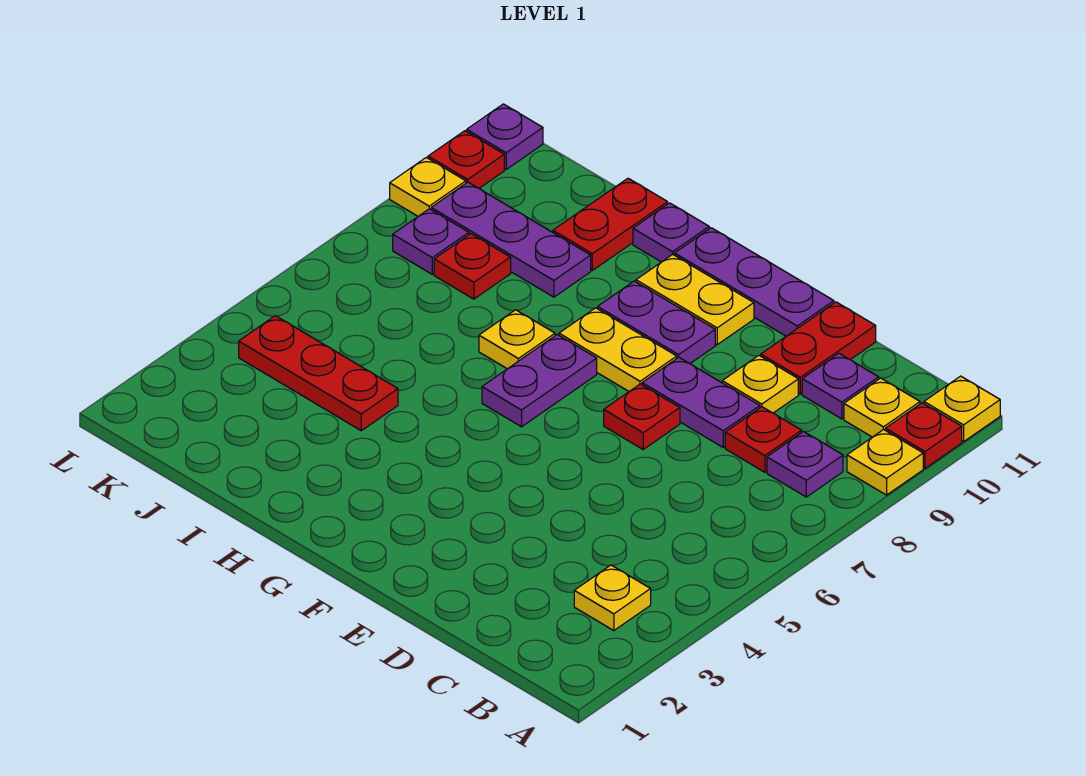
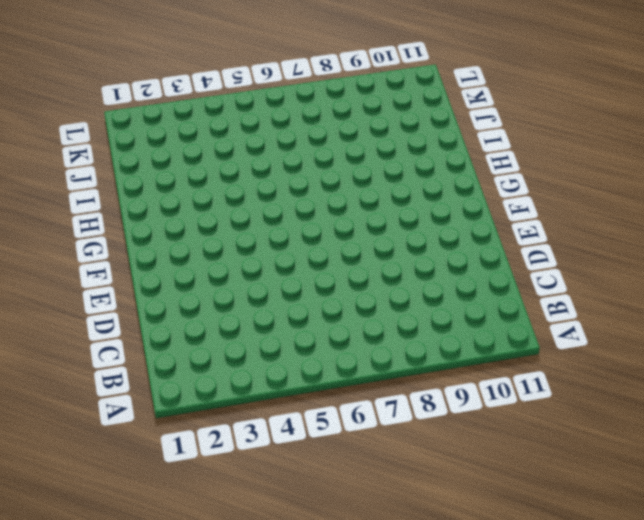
none -> yellow 1x1 plate [847,430,923,495]
none -> red 1x1 plate [885,403,962,468]
none -> yellow 1x1 plate [924,376,1000,442]

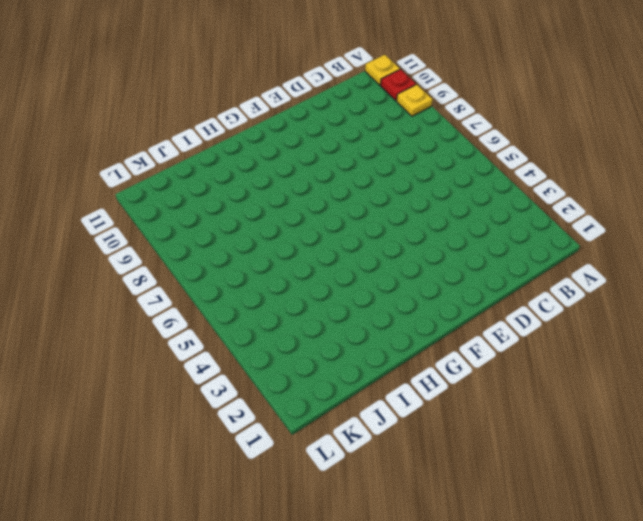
none -> yellow 1x1 plate [574,565,651,631]
none -> purple 1x1 plate [767,432,843,497]
none -> yellow 1x1 plate [844,378,920,437]

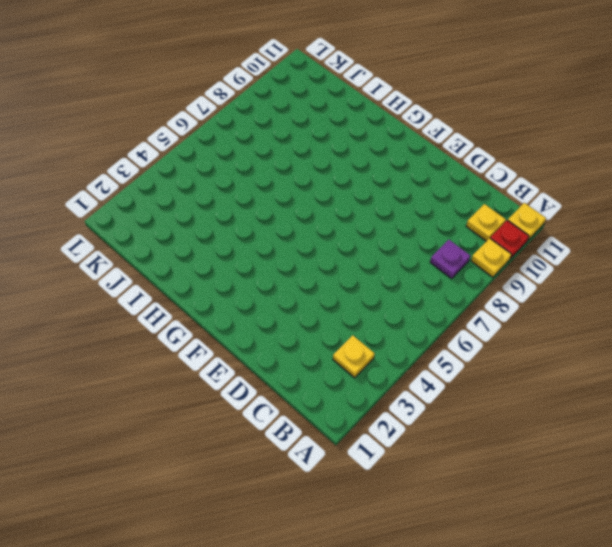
none -> red 1x1 plate [725,407,802,472]
none -> purple 1x1 plate [802,354,879,419]
none -> purple 1x2 plate [642,357,760,447]

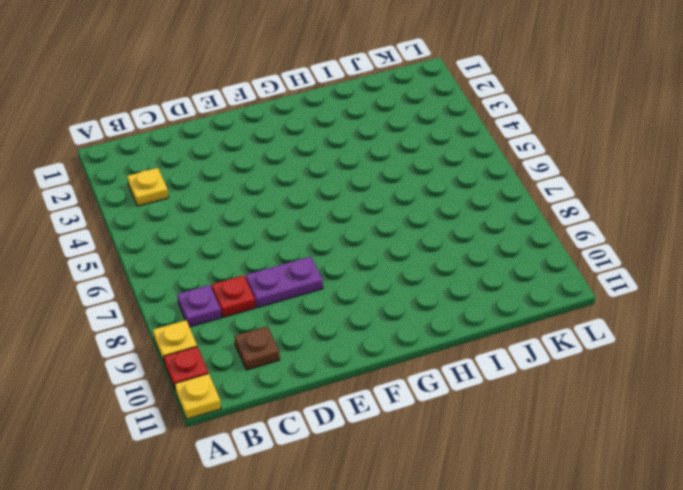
brown 1x1 plate [235,326,280,370] -> purple 1x1 plate [802,354,879,419]
none -> yellow 1x1 plate [844,378,920,437]
none -> yellow 1x1 plate [722,356,798,413]
none -> red 1x2 plate [761,302,876,394]

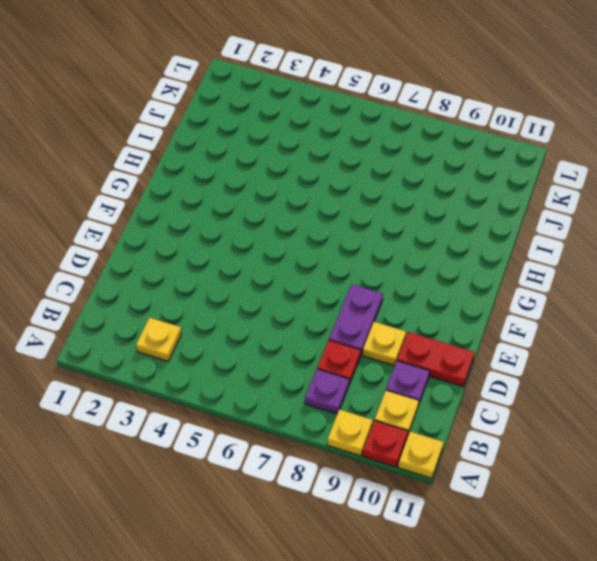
none -> red 1x1 plate [604,384,680,449]
none -> purple 1x3 plate [675,228,834,336]
none -> yellow 1x2 plate [559,308,677,392]

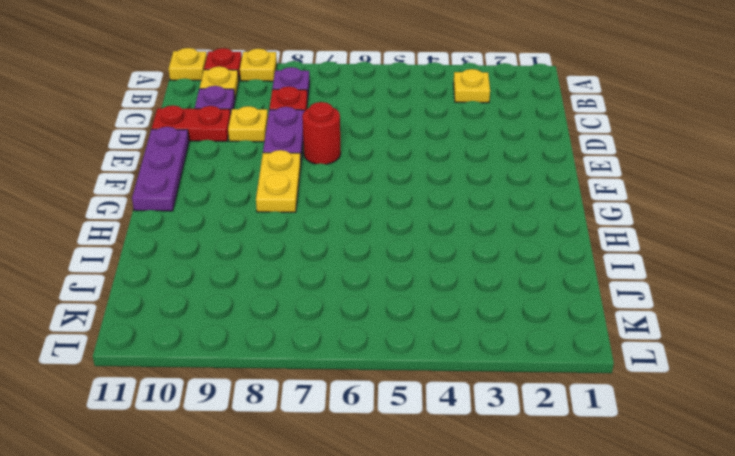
red 1x1 round brick [302,102,341,164] -> red 1x1 plate [604,384,680,449]
none -> purple 1x2 plate [597,281,715,363]
none -> yellow 1x2 plate [636,254,754,345]
none -> purple 1x2 plate [482,335,597,427]

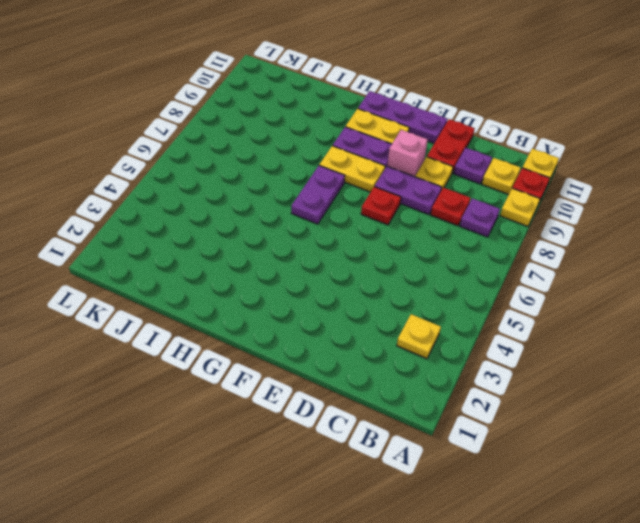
pink 1x1 brick [387,130,428,177] -> none
none -> yellow 1x1 plate [479,310,555,369]
none -> purple 1x1 plate [633,203,709,262]
none -> red 1x3 plate [239,316,398,431]

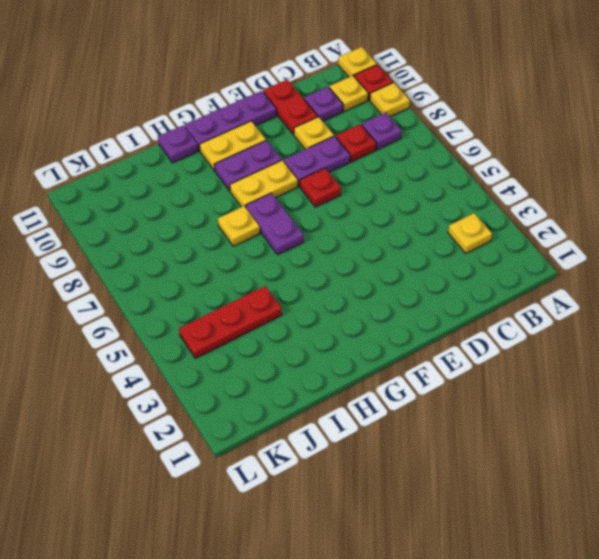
none -> purple 1x3 plate [431,182,591,297]
none -> red 1x2 plate [553,178,668,270]
none -> red 1x1 plate [434,234,511,299]

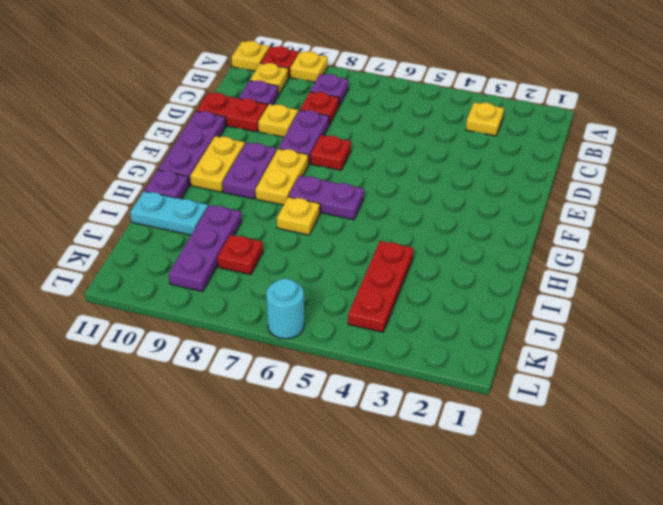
cyan 1x2 plate [130,191,208,235] -> red 1x2 plate [553,178,668,270]
cyan 1x1 round brick [266,279,304,339] -> none
none -> purple 1x1 plate [393,209,469,274]
none -> yellow 1x1 plate [390,157,466,216]
none -> red 1x1 plate [428,131,504,188]

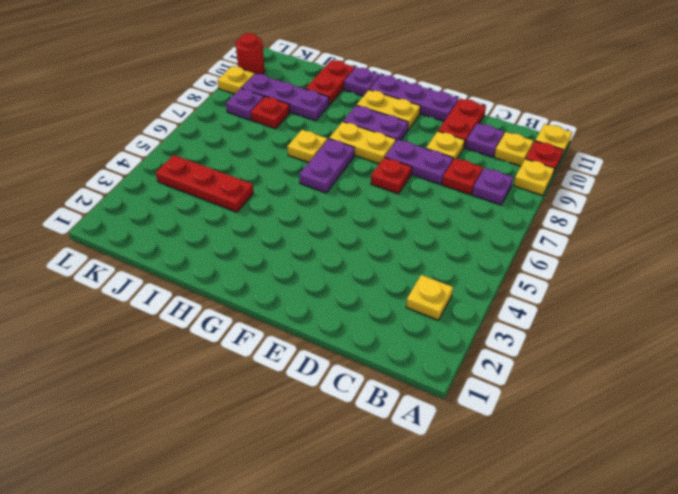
red 1x1 round brick [236,33,265,74] -> red 1x1 plate [428,131,504,188]
none -> purple 1x1 plate [467,104,543,169]

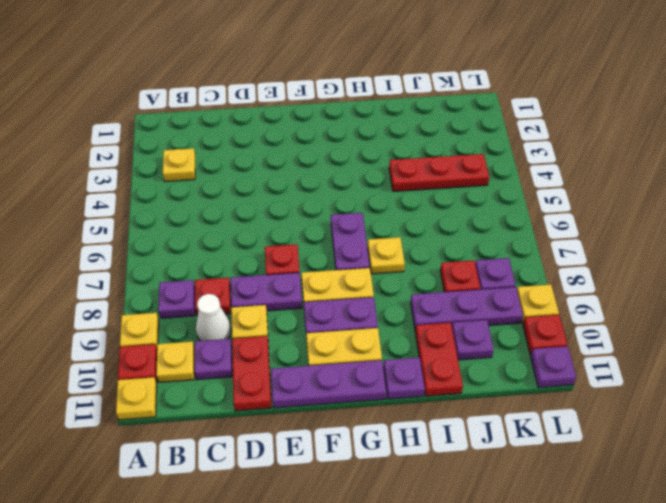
white 1x1 cone [196,294,231,341] -> none
purple 1x1 plate [452,320,494,360] -> none

